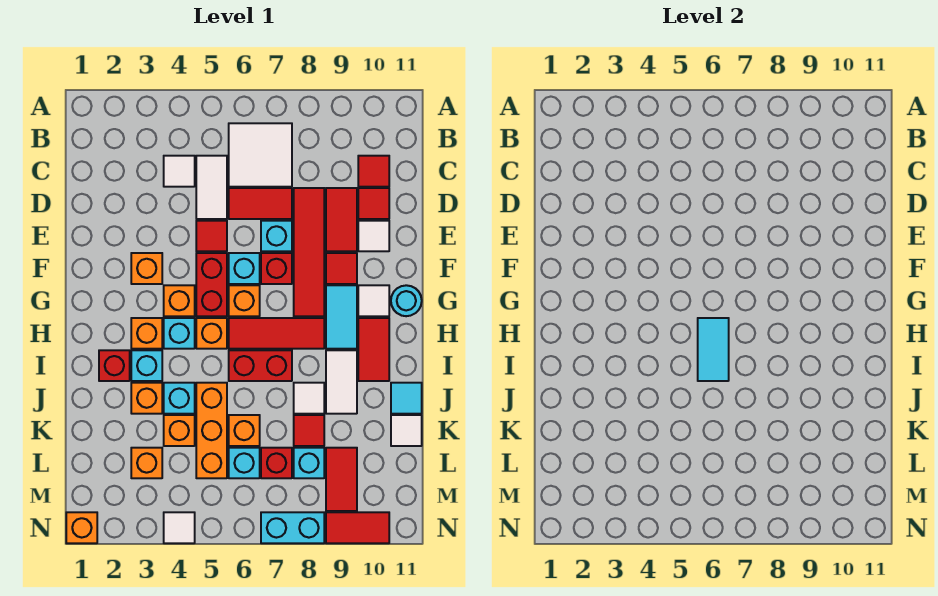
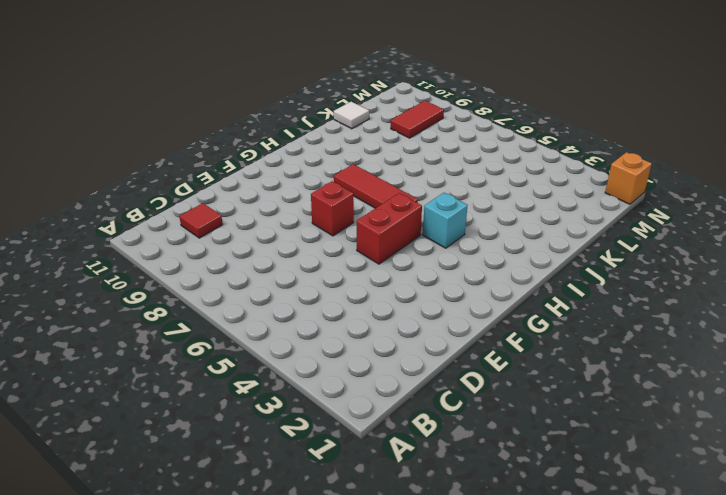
none -> white 2x2 tile [229,123,292,187]
none -> white 1x1 tile [164,156,195,187]
none -> white 1x2 tile [196,156,227,219]
none -> red 1x2 tile [229,188,292,219]

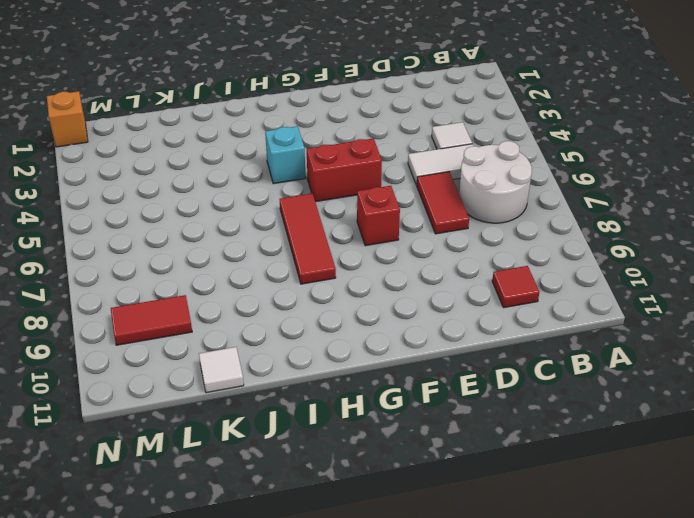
white 2x2 round brick [459,141,532,223] -> white 2x2 tile [229,123,292,187]
none -> red 1x4 tile [294,188,324,316]
none -> red 1x2 tile [326,188,357,251]
none -> red 1x1 tile [358,188,389,219]
none -> red 1x1 tile [196,221,227,251]

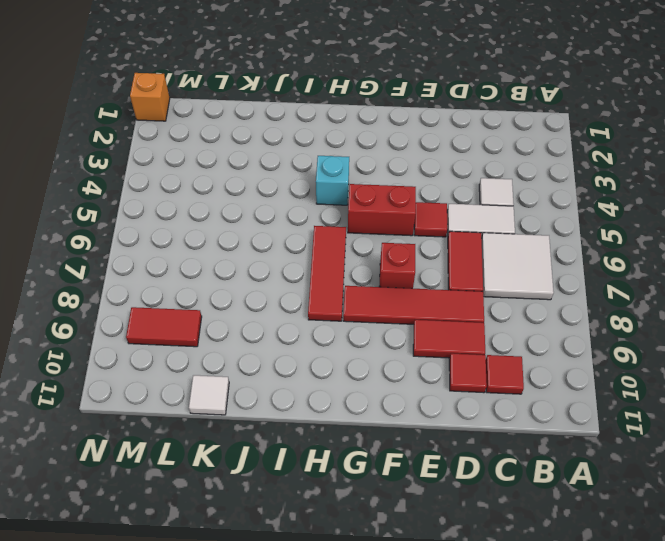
none -> cyan 1x1 brick [261,221,292,251]
none -> white 1x1 tile [358,221,389,251]
none -> orange 1x1 brick [131,253,162,284]
none -> cyan 1x1 brick [229,253,260,284]

